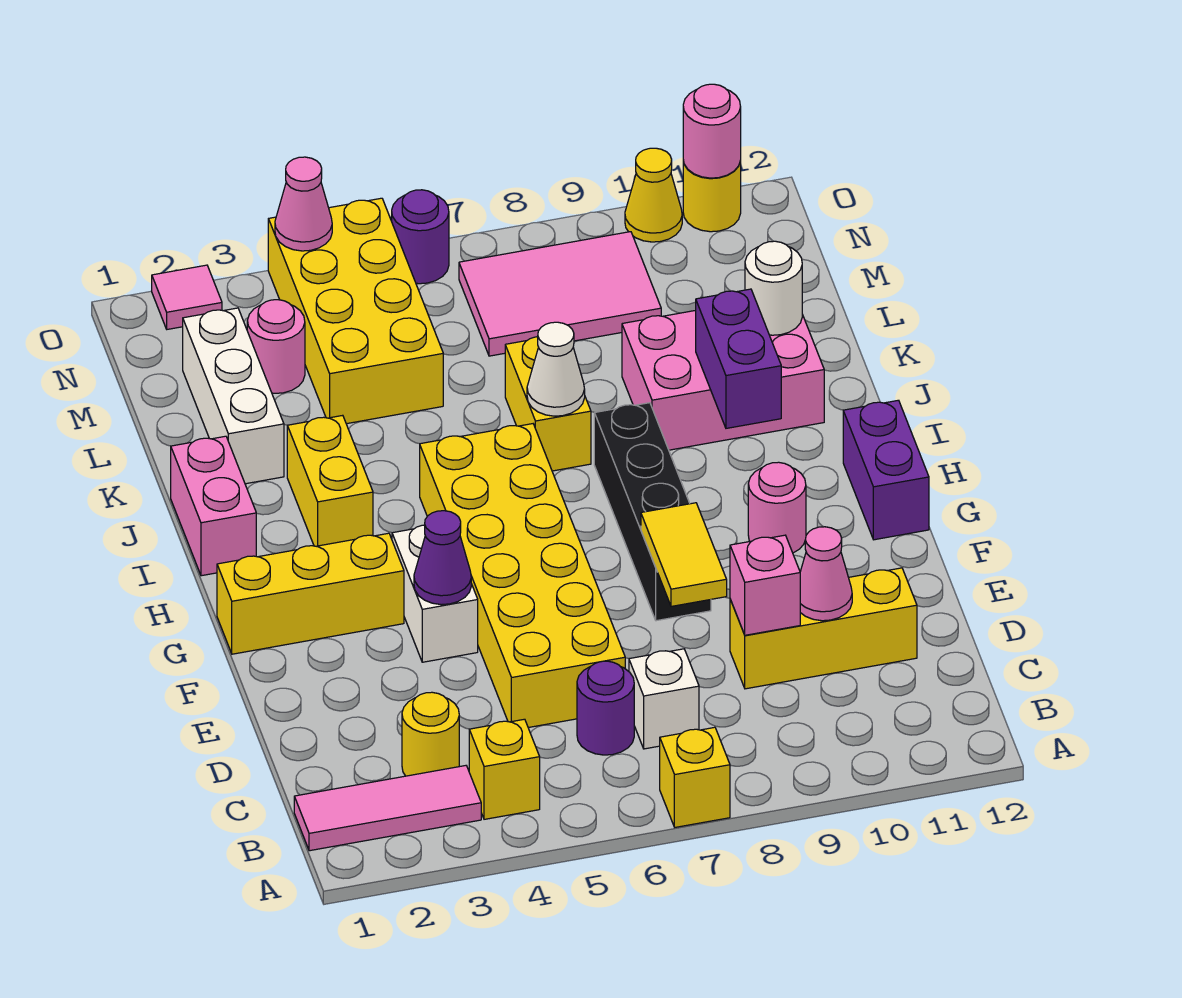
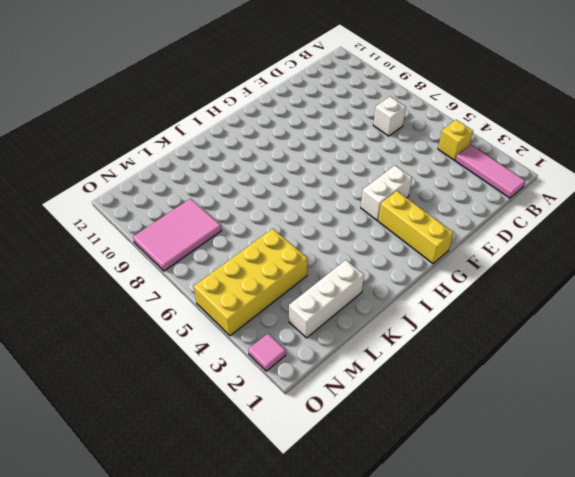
pink 2x3 tile [133,199,221,271] -> pink 2x3 tile turned to [459,232,661,356]
none -> yellow 1x1 brick [660,727,730,827]
none -> yellow 1x1 round brick [402,692,459,776]
none -> purple 1x1 round brick [577,661,634,755]
none -> yellow 2x6 brick [420,424,625,728]

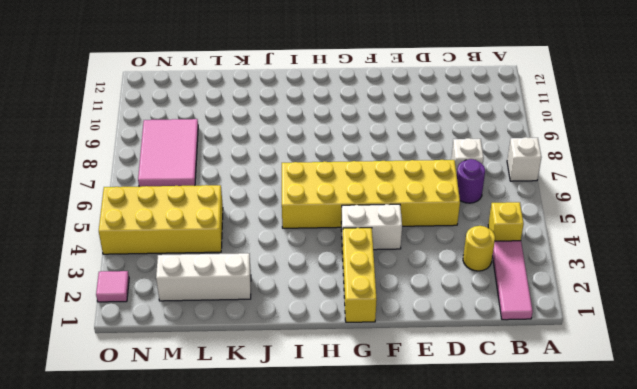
white 1x1 brick [507,137,541,181] -> yellow 1x1 brick [660,727,730,827]
none -> yellow 1x3 brick [730,568,917,689]
none -> black 1x4 brick [594,403,711,621]
none -> pink 1x1 round brick [748,462,806,553]
none -> purple 1x2 brick [843,400,929,540]

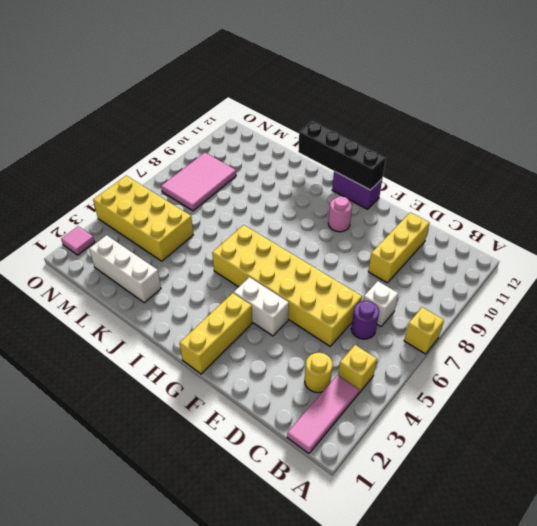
black 1x4 brick [298,121,386,190] -> black 1x4 brick moved to [594,403,711,621]
none -> pink 1x2 brick [171,436,256,576]
none -> yellow 1x2 brick [287,415,373,546]
none -> yellow 1x2 brick [505,337,591,471]
none -> pink 2x3 brick [622,310,824,450]

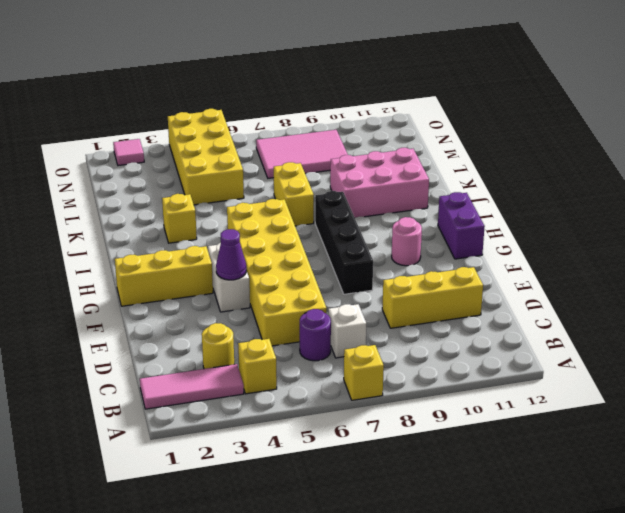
yellow 1x1 brick [162,194,197,243] -> yellow 1x2 brick [287,415,373,546]
none -> pink 1x2 brick [171,436,256,576]
none -> white 1x3 brick [183,308,284,484]
none -> pink 1x1 round brick [247,300,305,393]
none -> purple 1x1 round brick [392,190,449,284]

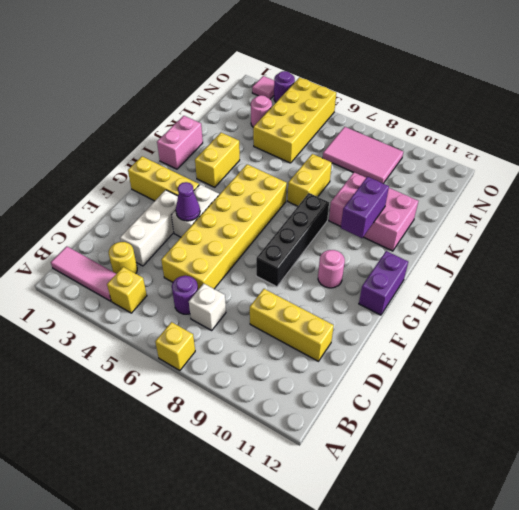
white 1x3 brick [120,190,178,266] -> white 1x3 brick moved to [183,308,284,484]
purple 1x1 round brick [274,71,295,102] -> purple 1x1 round brick moved to [392,190,449,284]
none -> yellow 1x1 cone [625,148,682,242]
none -> yellow 1x1 round brick [683,161,741,232]
none -> pink 1x1 brick [730,535,800,635]
none -> pink 1x1 cone [800,527,852,621]

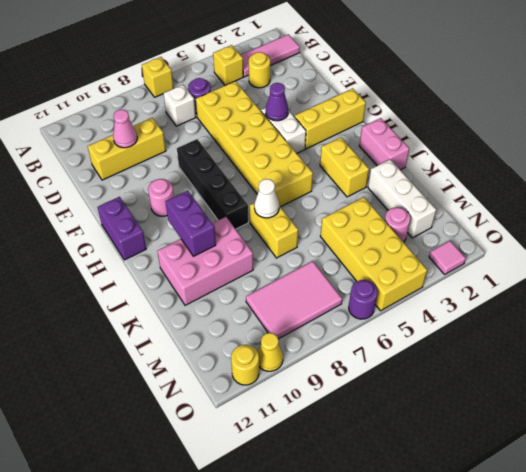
none -> pink 1x1 brick [730,535,800,635]
none -> yellow 1x2 tile [641,503,727,606]
none -> white 1x1 round brick [745,241,802,335]
none -> pink 1x1 cone [275,157,332,251]

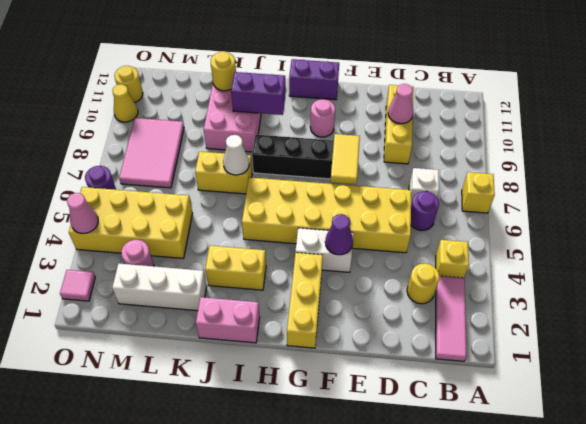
yellow 1x2 tile [330,134,360,184] -> yellow 1x2 tile turned to [641,503,727,606]
yellow 1x1 round brick [211,51,236,91] -> white 1x1 round brick [745,241,802,335]
none -> pink 1x1 brick [730,535,800,635]
none -> pink 1x1 round brick [683,84,741,178]

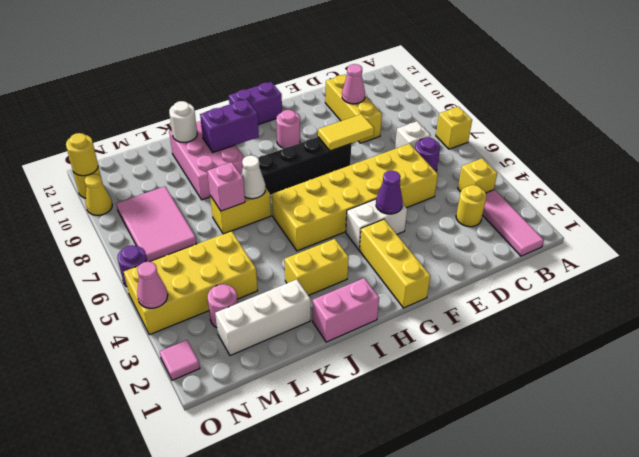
pink 1x1 brick [207,162,245,211] -> pink 1x1 brick moved to [730,535,800,635]
yellow 1x1 round brick [66,133,98,176] -> pink 1x1 round brick [683,84,741,178]

